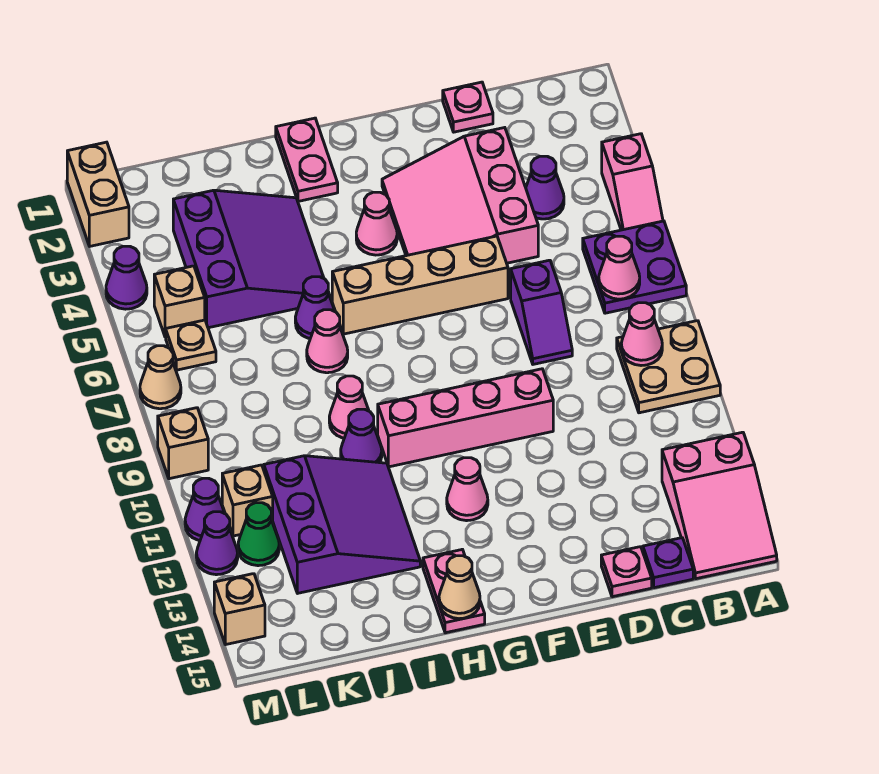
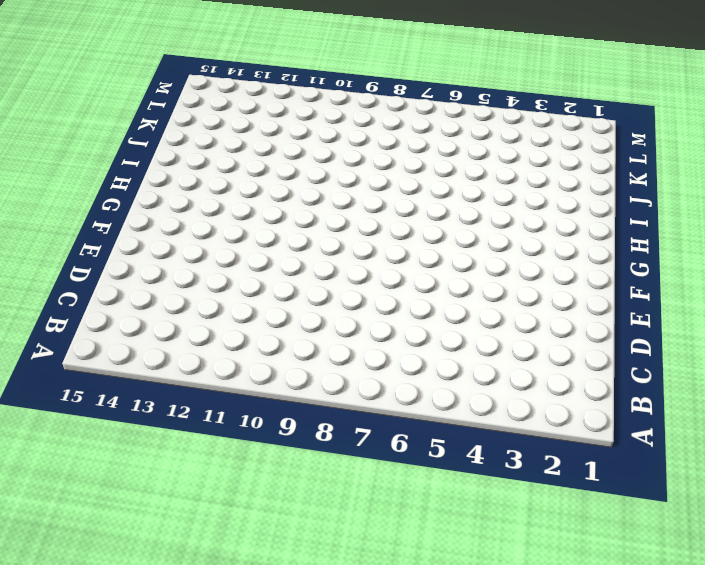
none -> pink 1x2 slope [602,134,663,230]
none -> purple 2x2 plate [583,221,686,313]
none -> tan 2x2 plate [617,321,720,413]
none -> pink 2x3 slope [662,432,777,579]

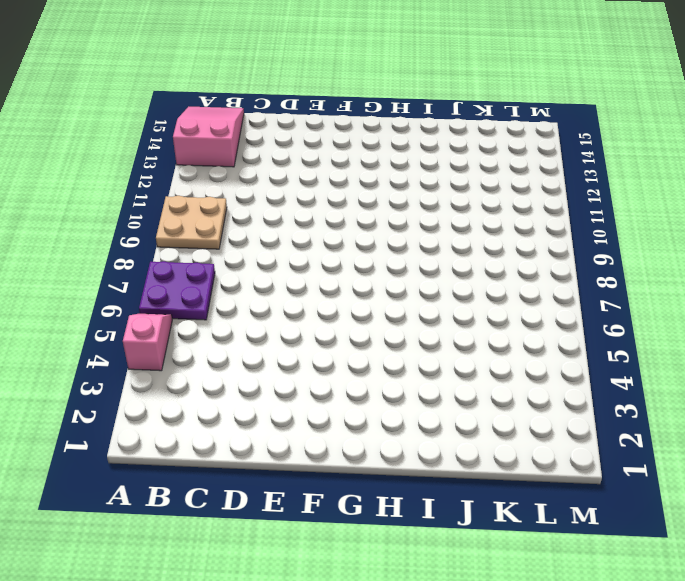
none -> purple 1x1 cone [526,156,564,219]
none -> purple 1x1 plate [643,538,693,588]
none -> pink 1x1 plate [443,82,493,132]
none -> pink 3x3 slope [382,128,538,263]

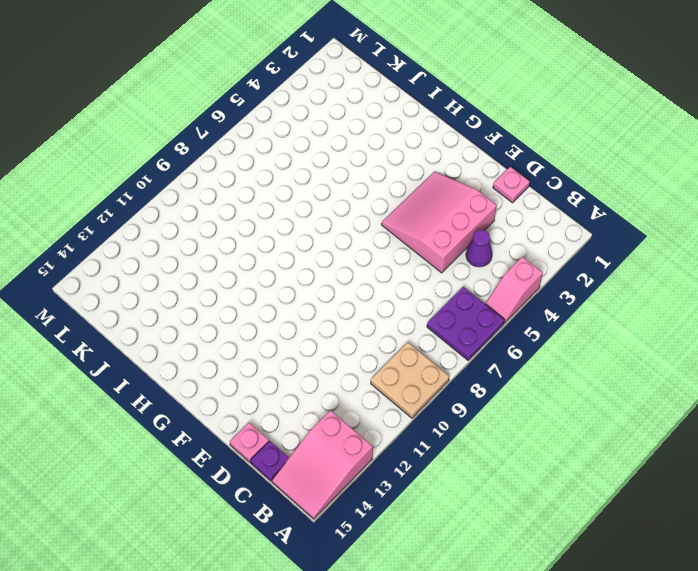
none -> purple 1x2 slope [511,260,572,364]
none -> tan 1x4 brick [332,236,508,334]
none -> pink 1x4 brick [378,369,553,467]
none -> pink 1x1 cone [356,192,397,255]

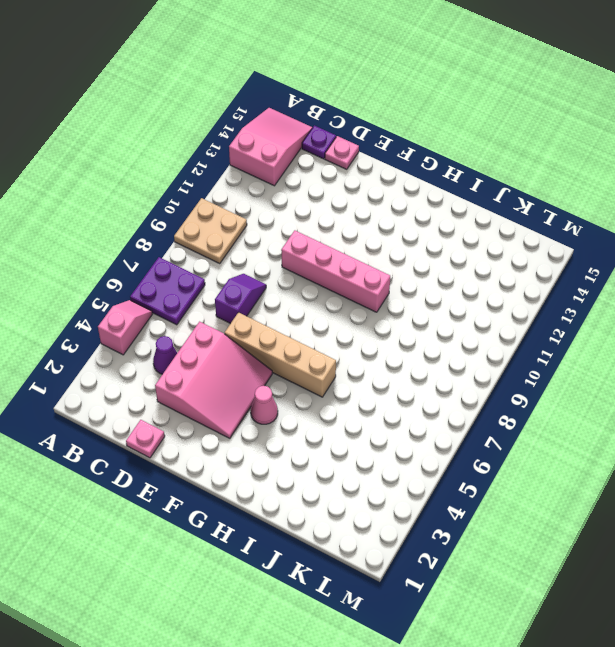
none -> pink 1x1 cone [447,458,488,521]
none -> pink 1x2 plate [276,118,338,201]
none -> pink 1x2 plate [423,549,485,633]
none -> purple 3x3 slope [173,190,329,328]

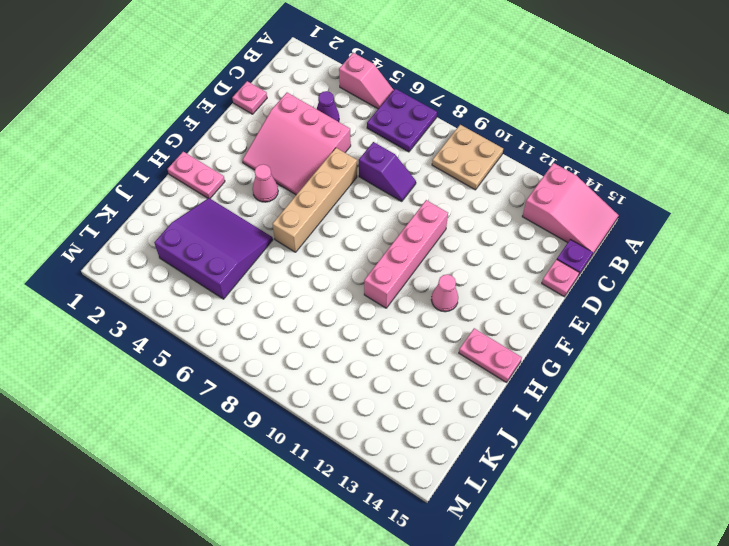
none -> purple 1x1 cone [295,277,335,339]
none -> pink 1x1 cone [307,310,348,373]
none -> pink 1x1 cone [329,376,369,438]
none -> purple 1x1 cone [341,409,382,463]

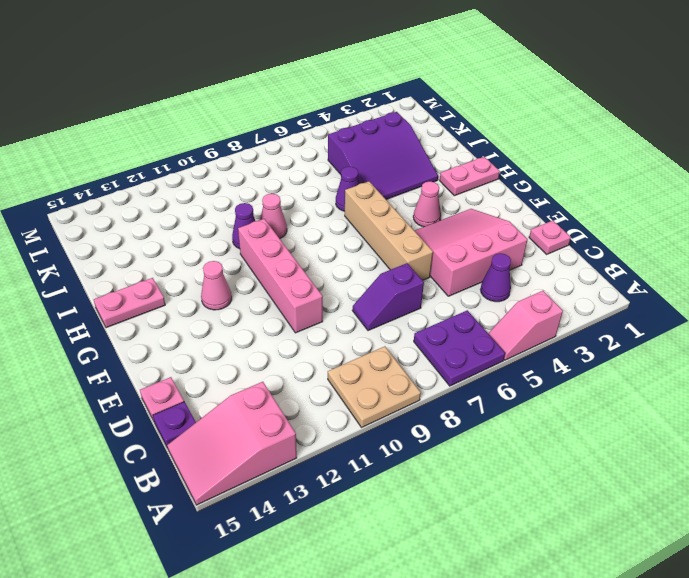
none -> pink 1x1 cone [307,310,348,373]
none -> purple 3x3 slope [264,456,420,593]
none -> tan 1x1 brick [154,266,205,337]
none -> tan 1x1 plate [166,320,216,370]

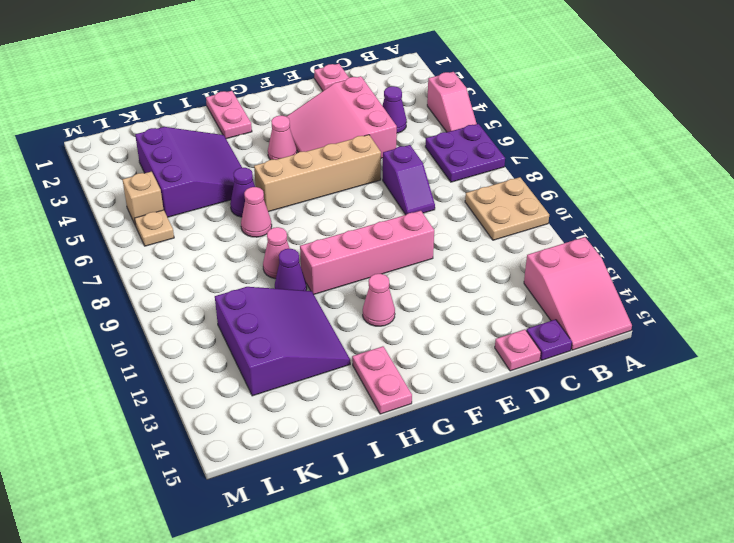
none -> tan 1x1 brick [222,465,273,536]
none -> green 1x1 cone [238,503,279,566]
none -> tan 1x2 brick [67,142,129,246]
none -> purple 1x1 cone [106,246,147,309]

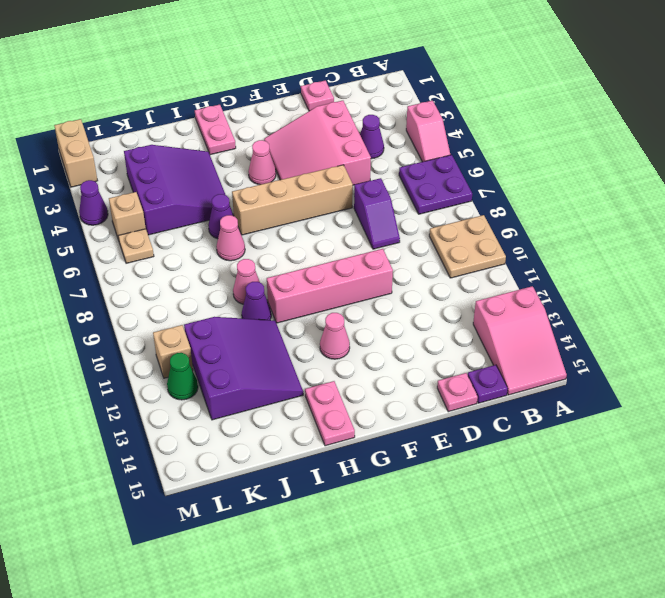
none -> tan 1x1 cone [140,346,181,409]
none -> tan 1x1 brick [158,408,208,479]
none -> purple 1x1 cone [185,478,224,541]
none -> purple 1x1 cone [196,512,238,575]

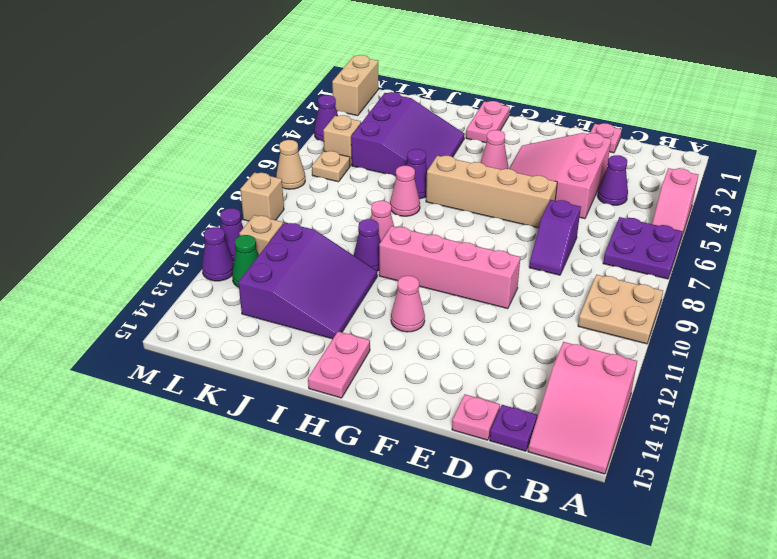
none -> tan 1x1 brick [214,574,265,645]
none -> pink 1x1 cone [599,236,640,299]
none -> pink 1x1 cone [621,303,662,366]
none -> tan 1x1 cone [439,556,480,619]

